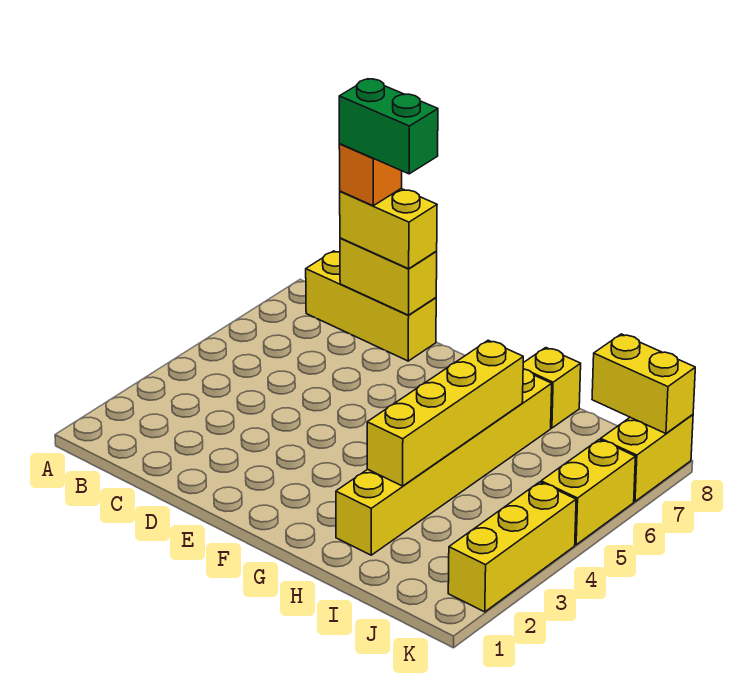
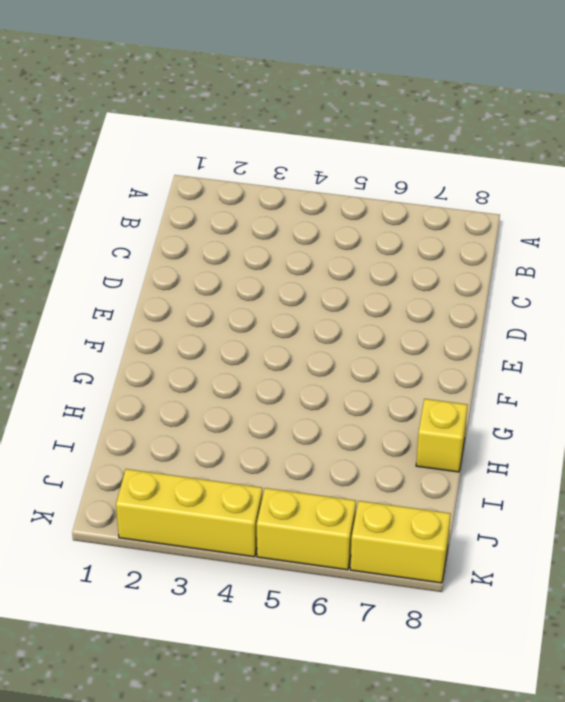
none -> yellow 1x3 brick [306,251,436,361]
none -> yellow 1x6 brick [336,369,552,555]
none -> yellow 1x2 brick [340,238,437,315]

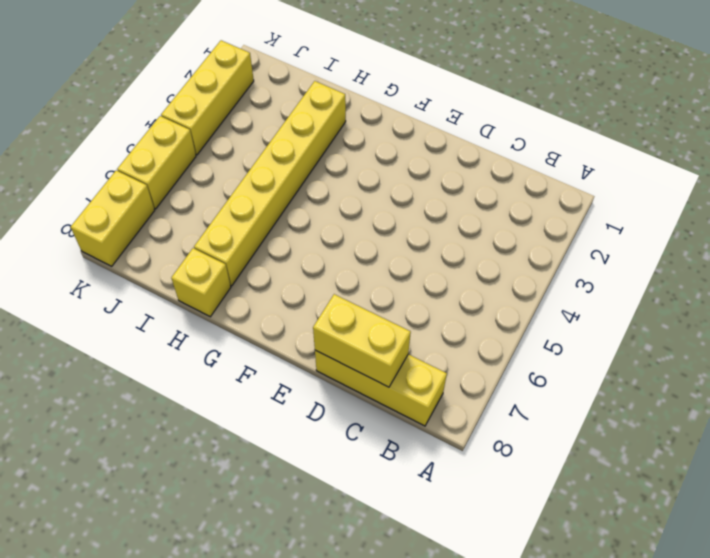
none -> yellow 1x4 brick [367,340,523,486]
none -> yellow 1x2 brick [592,334,695,434]
none -> yellow 1x2 brick [340,188,437,269]

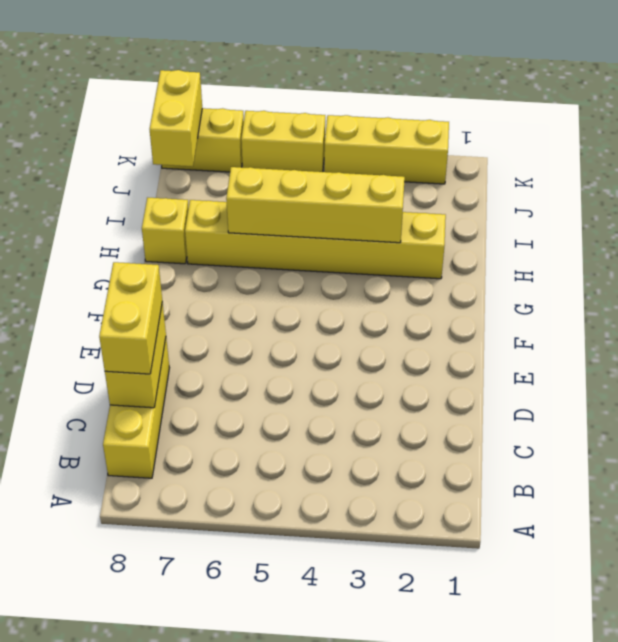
none -> orange 1x1 brick [339,144,402,206]
none -> green 1x2 brick [339,79,438,174]

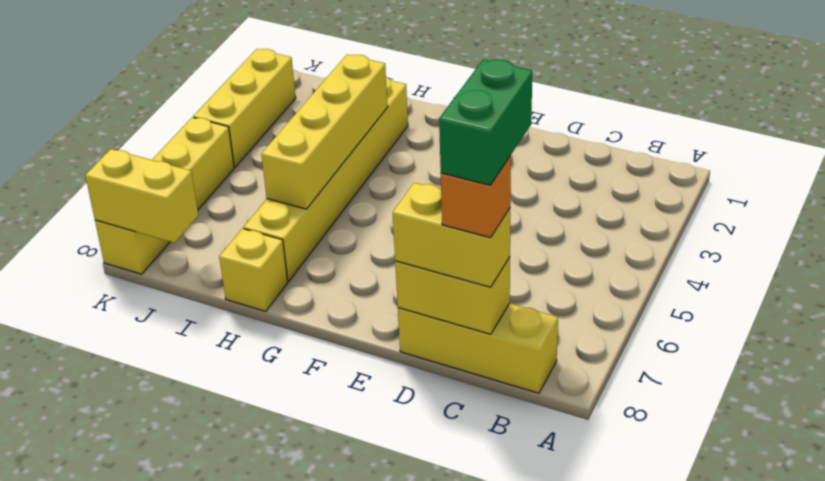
green 1x2 brick [439,59,532,185] -> green 1x2 brick turned to [339,79,438,174]

